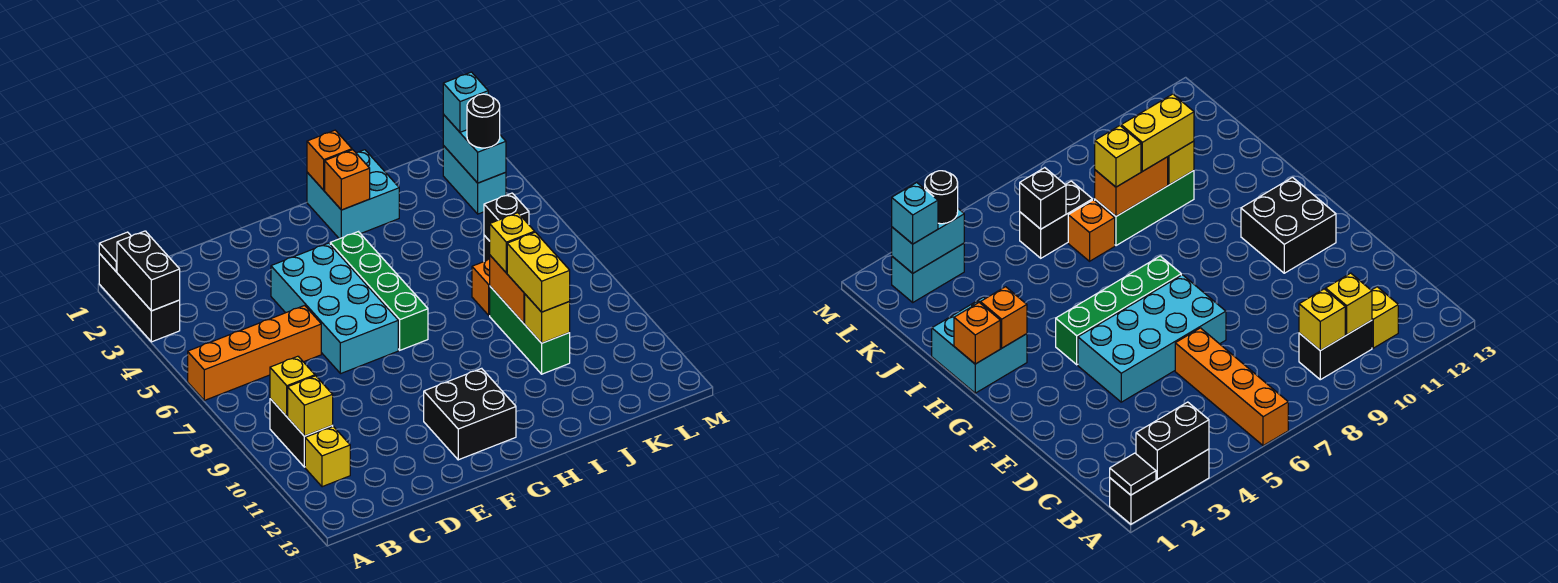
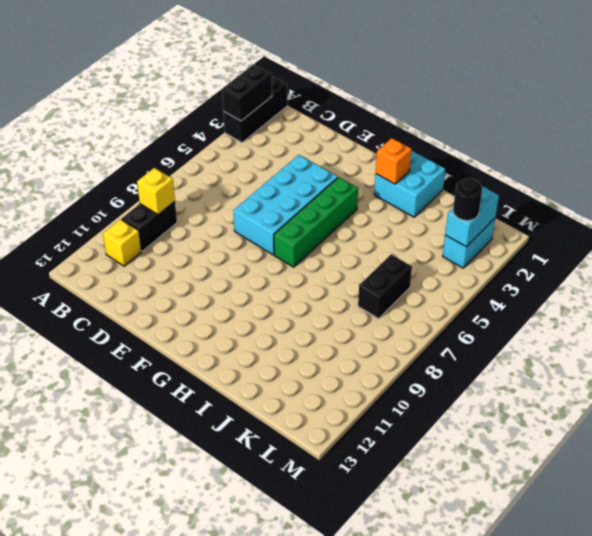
none -> orange 1x4 brick [188,306,321,400]
none -> black 2x2 brick [424,368,516,460]
none -> orange 1x1 brick [472,259,490,315]

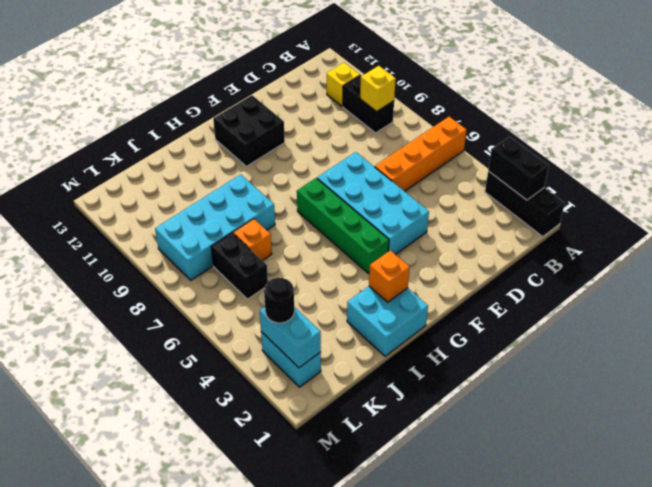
cyan 2x4 brick [155,175,275,280] -> green 1x3 brick [490,287,570,374]
none -> black 1x1 tile [99,232,131,272]
none -> yellow 1x1 brick [288,376,333,436]
none -> orange 1x1 brick [307,130,352,190]

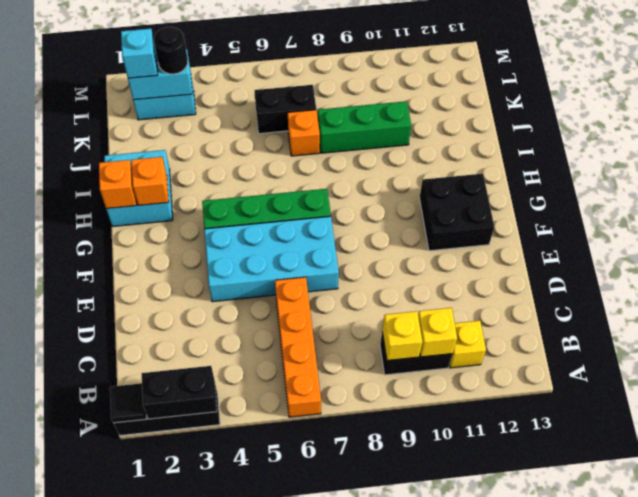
none -> orange 1x2 brick [490,255,525,324]
none -> yellow 1x1 brick [525,294,570,343]
none -> black 1x1 brick [484,193,529,241]

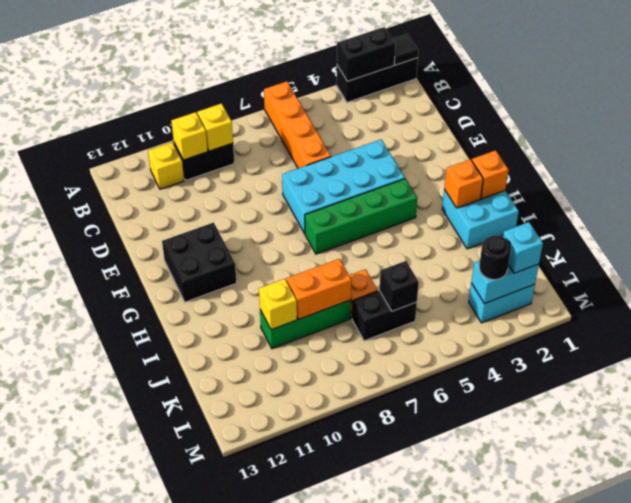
none -> yellow 1x1 brick [490,213,535,273]
none -> yellow 1x2 brick [507,232,570,312]

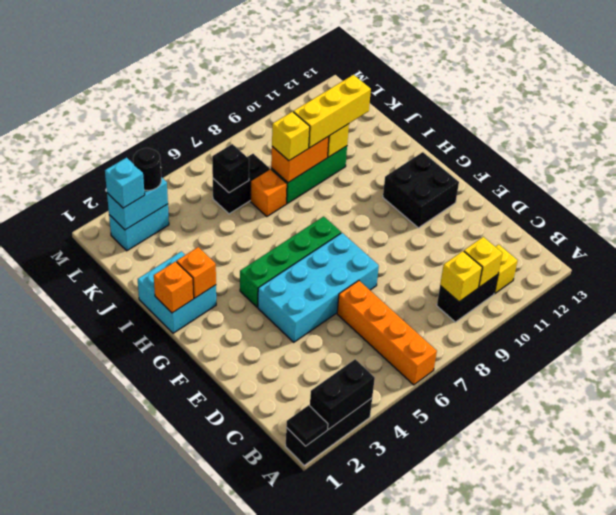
yellow 1x3 brick [293,75,371,148] -> yellow 1x2 brick [507,232,570,312]

